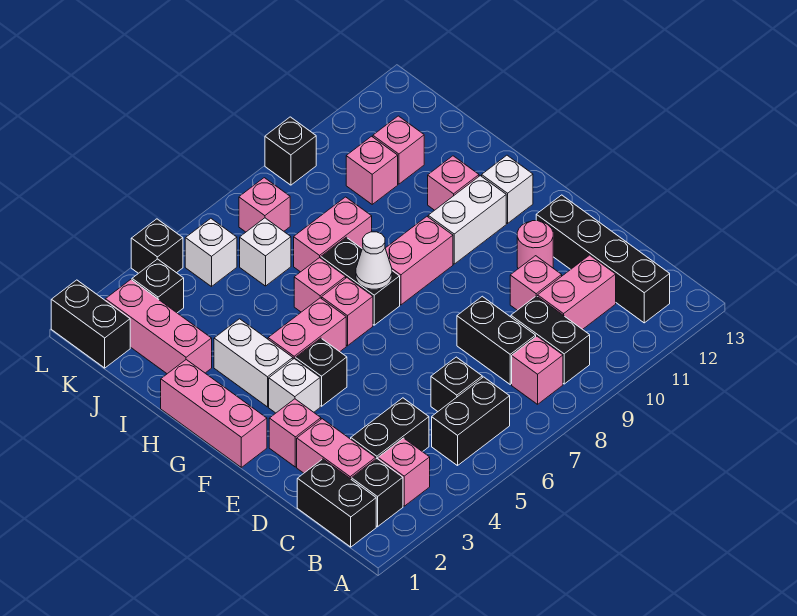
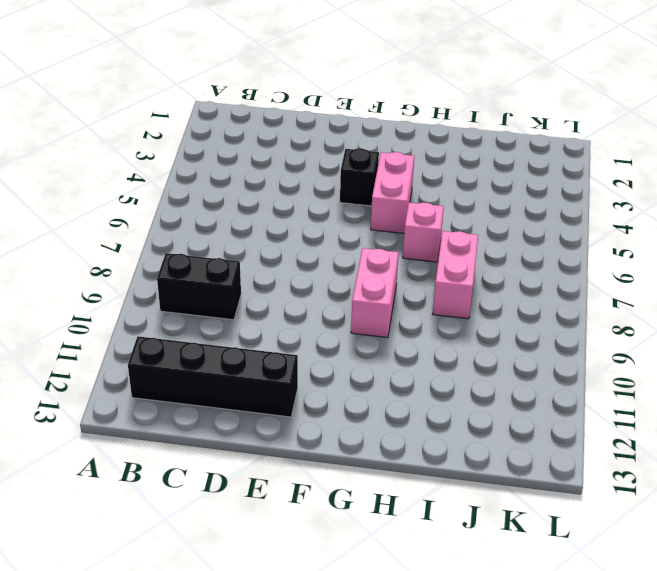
none -> black 1x2 brick [297,459,376,547]
none -> black 1x1 brick [351,459,403,527]
none -> pink 1x1 brick [378,438,430,506]
none -> black 1x2 brick [432,377,510,466]

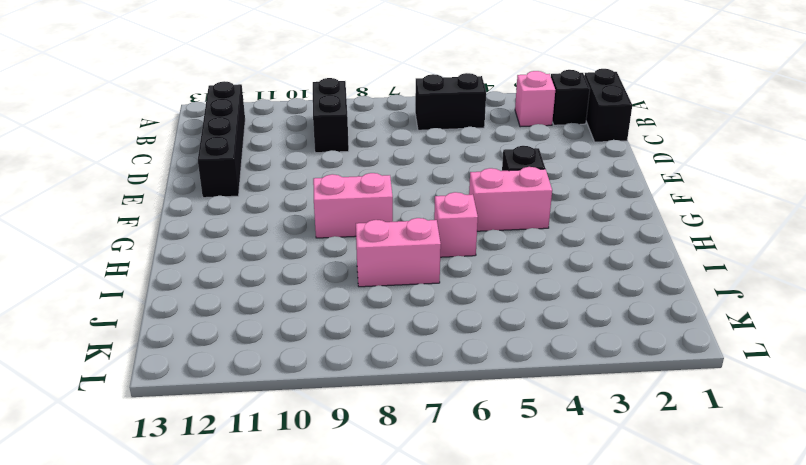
none -> pink 1x1 brick [512,336,563,404]
none -> pink 1x2 brick [297,419,376,479]
none -> black 1x2 brick [351,398,429,459]
none -> black 1x1 brick [431,357,482,411]

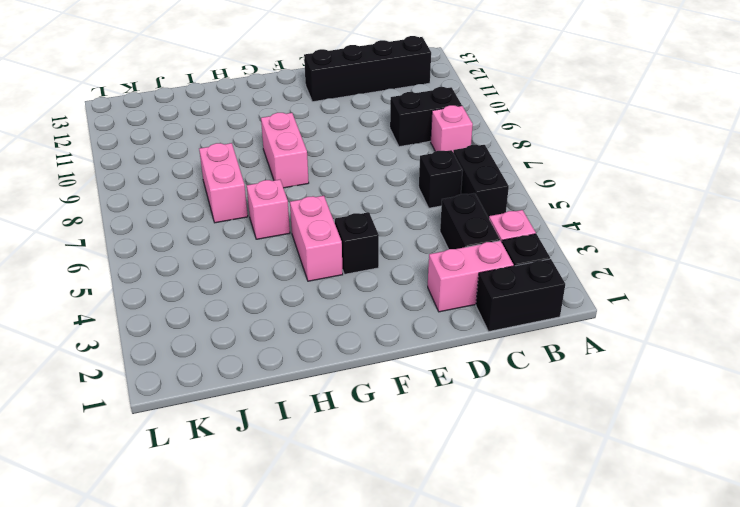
none -> black 1x2 brick [457,296,536,384]
none -> pink 1x2 brick [538,255,616,329]
none -> pink 1x1 brick [510,256,562,310]
none -> pink 1x1 brick [269,399,321,467]

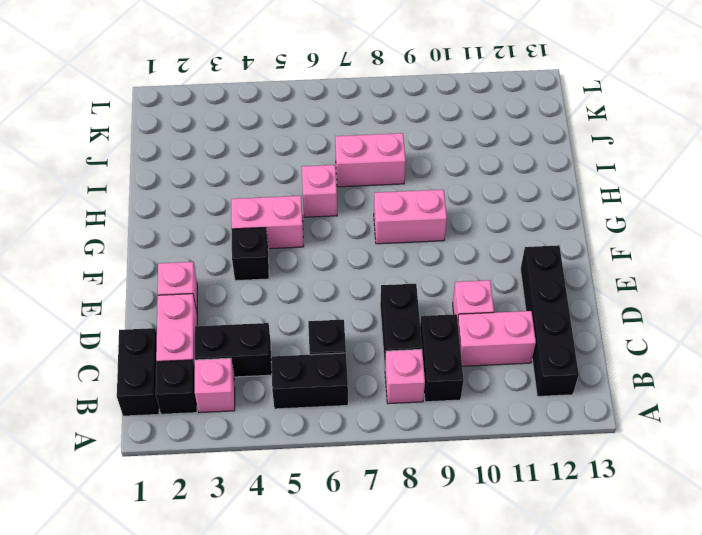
none -> pink 1x1 round brick [517,221,553,269]
none -> pink 1x3 brick [161,360,267,467]
none -> white 1x1 brick [269,359,320,413]
none -> white 1x2 brick [214,319,293,407]

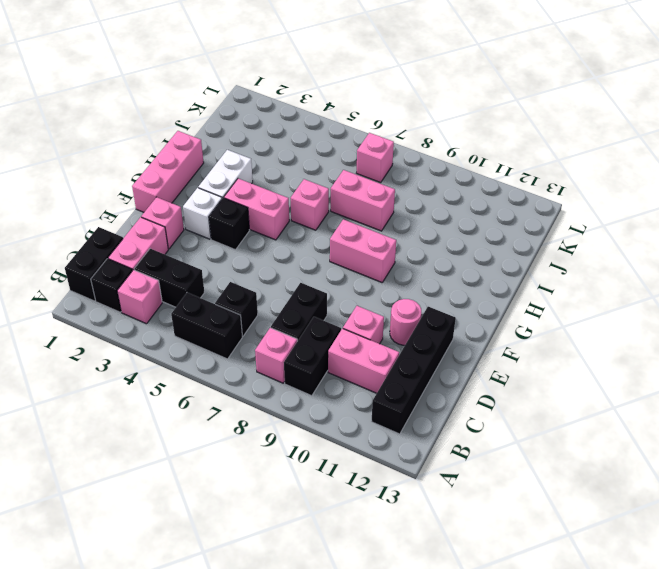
none -> pink 1x1 brick [322,278,373,346]
none -> black 1x2 brick [321,237,400,325]
none -> white 1x2 brick [428,176,506,264]
none -> white 1x1 brick [482,155,533,223]

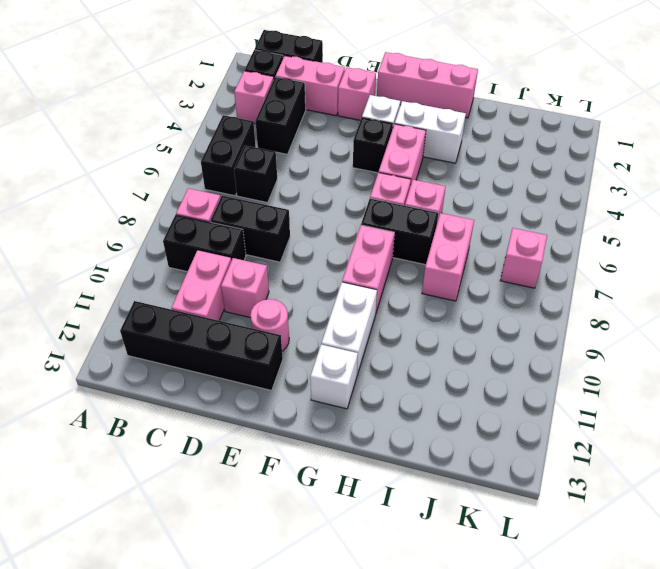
none -> pink 1x1 brick [428,156,479,210]
none -> pink 1x3 brick [105,280,212,374]
none -> white 1x1 brick [240,218,291,286]
none -> pink 1x1 brick [346,136,398,204]

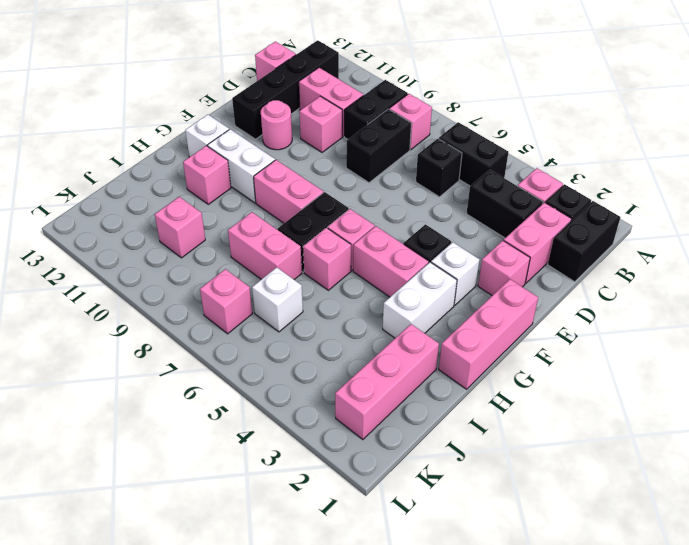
pink 1x1 brick [255,42,296,81] -> pink 1x1 brick moved to [373,116,424,184]
none -> black 1x2 brick [51,280,130,368]
none -> black 1x1 brick [132,259,184,313]
none -> white 1x1 brick [185,218,237,287]
none -> black 1x1 brick [131,219,183,273]

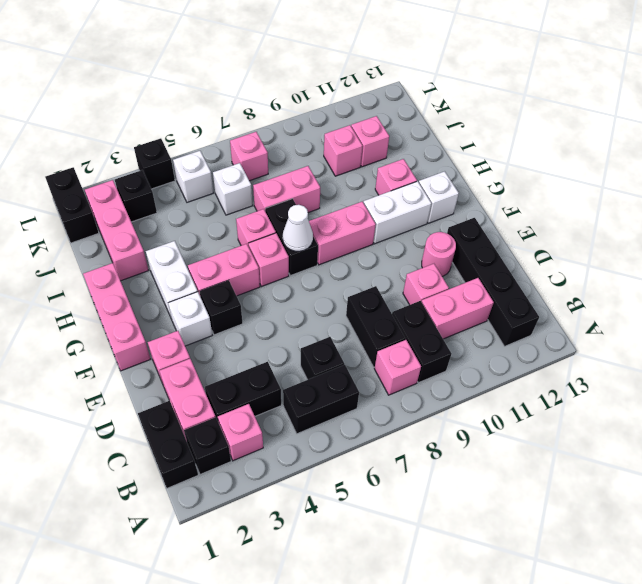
none -> black 1x1 brick [265,117,316,185]

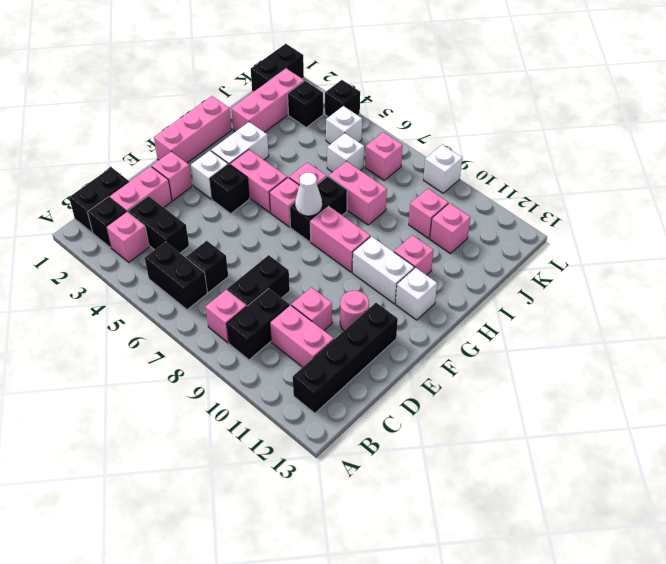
white 1x1 brick [423,145,462,193] -> black 1x1 brick [265,117,316,185]

